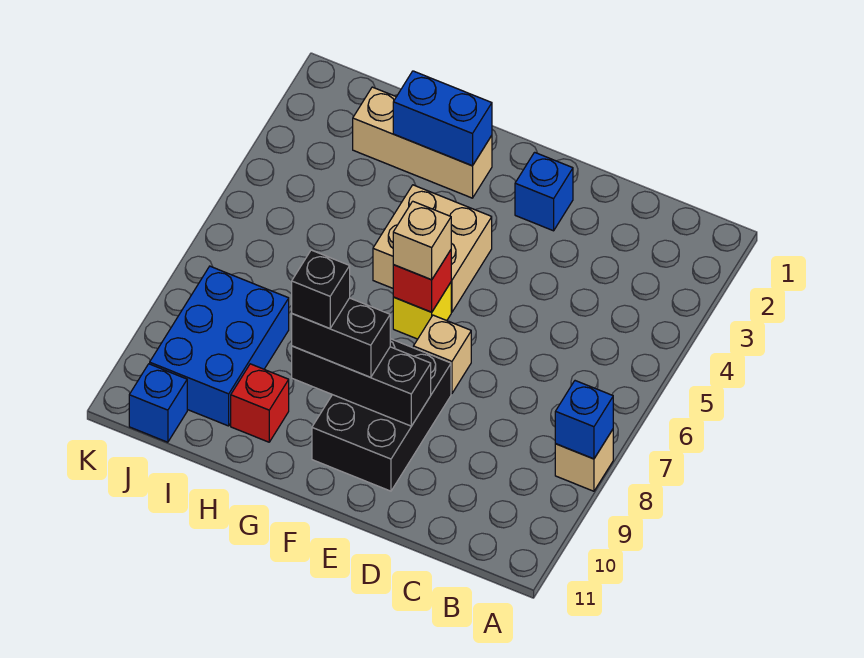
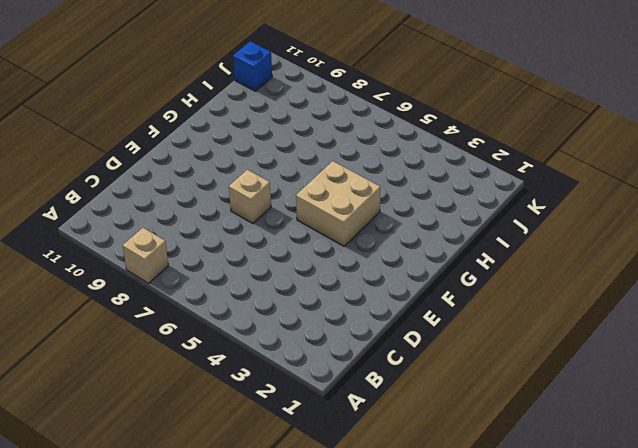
none -> blue 1x1 brick [515,152,573,231]
none -> black 2x3 brick [312,339,451,491]
none -> yellow 1x1 brick [393,283,451,339]

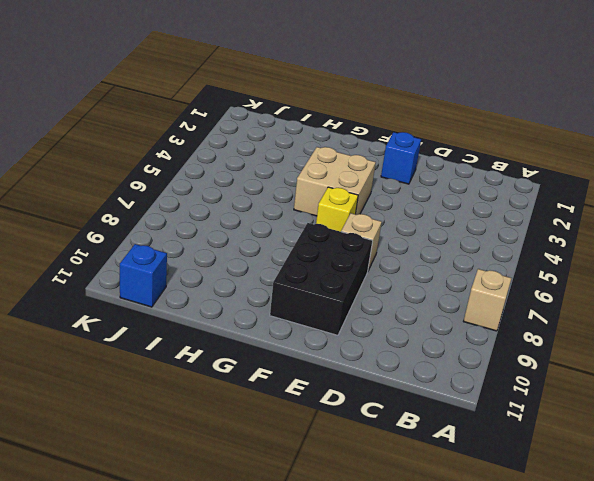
none -> tan 1x3 brick [353,87,492,198]
none -> red 1x1 brick [231,364,289,442]
none -> blue 2x3 brick [150,266,289,426]

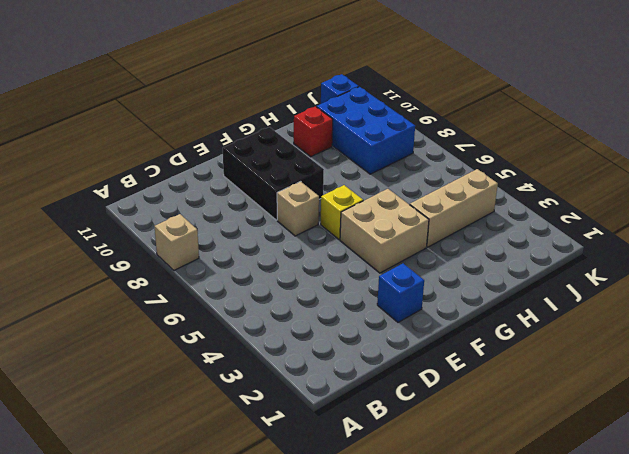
tan 1x3 brick [410,169,498,247] -> tan 1x3 brick moved to [353,87,492,198]
none -> blue 1x1 brick [555,381,613,459]
none -> black 1x3 brick [292,346,431,426]
none -> red 1x1 brick [393,250,451,312]

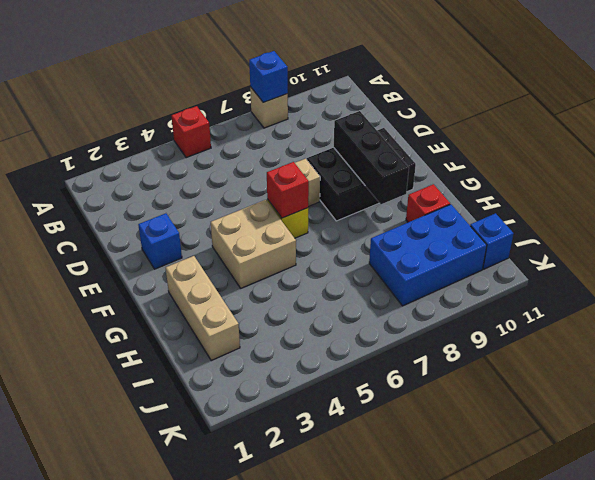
red 1x1 brick [172,106,211,158] -> none
none -> blue 1x2 brick [393,71,492,166]
none -> tan 1x1 brick [393,201,451,280]
none -> black 1x2 brick [292,298,390,378]

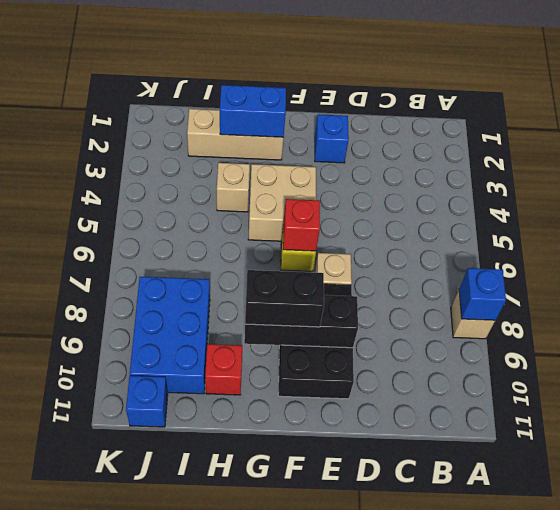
tan 1x1 brick [217,163,250,212] -> tan 1x1 brick moved to [393,201,451,280]
none -> black 1x1 brick [292,250,350,329]

